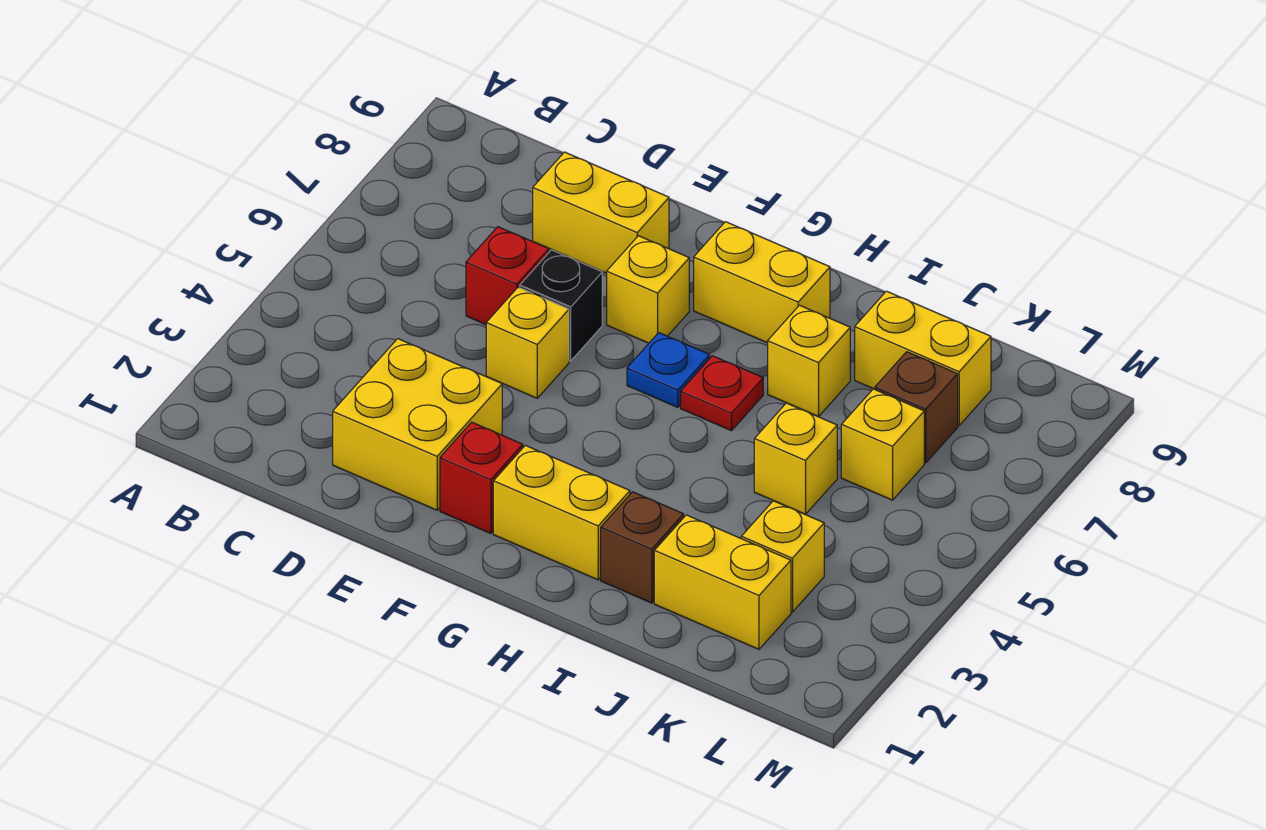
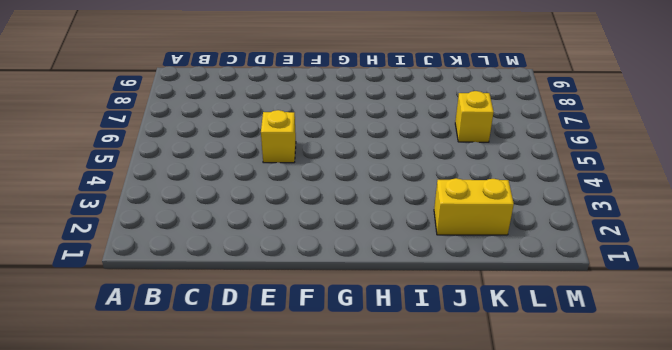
none -> yellow 2x2 brick [333,339,502,510]
none -> red 1x1 brick [466,227,549,324]
none -> yellow 1x2 brick [533,152,669,273]

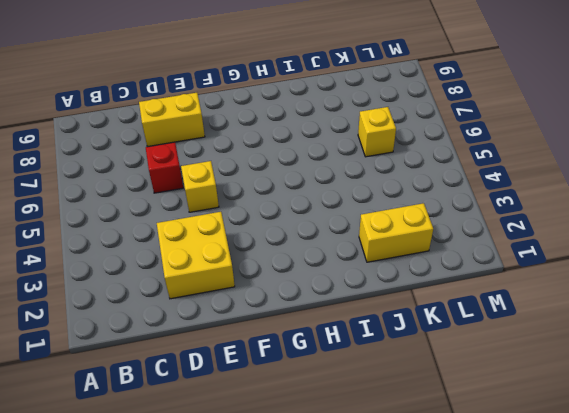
none -> black 1x1 brick [520,250,602,361]
none -> red 1x1 brick [440,422,523,533]
none -> yellow 1x1 brick [607,236,689,343]

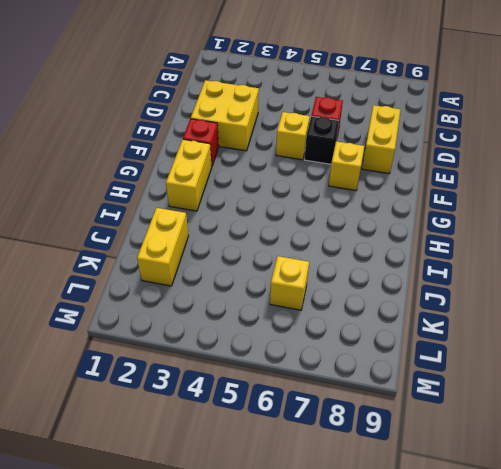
none -> blue 1x1 plate [627,333,710,407]
none -> yellow 1x2 brick [694,222,830,343]
none -> red 1x1 plate [681,356,763,431]

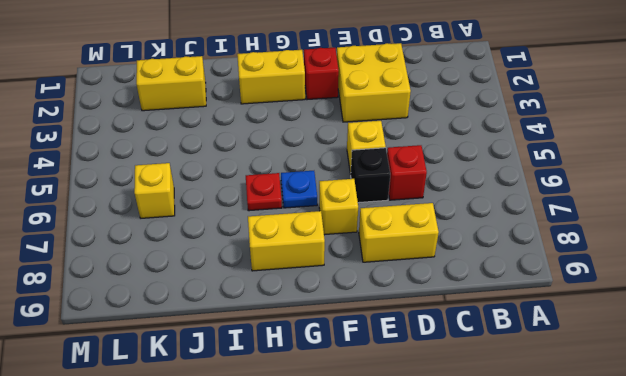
none -> brown 1x1 brick [601,492,684,603]
none -> yellow 1x1 brick [768,305,850,417]
none -> yellow 1x1 brick [754,403,837,514]

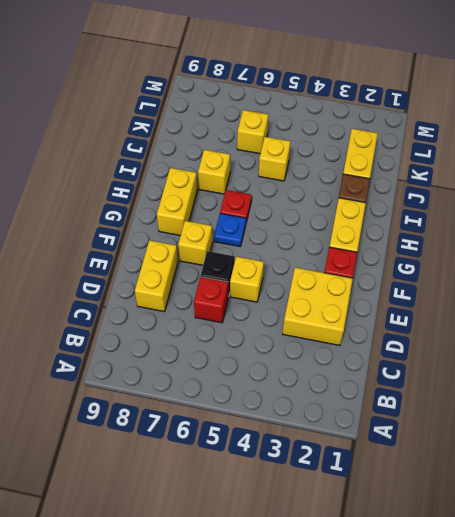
none -> yellow 1x2 brick [855,291,991,425]
none -> yellow 1x1 brick [741,501,824,612]
none -> brown 1x1 brick [875,352,958,463]

